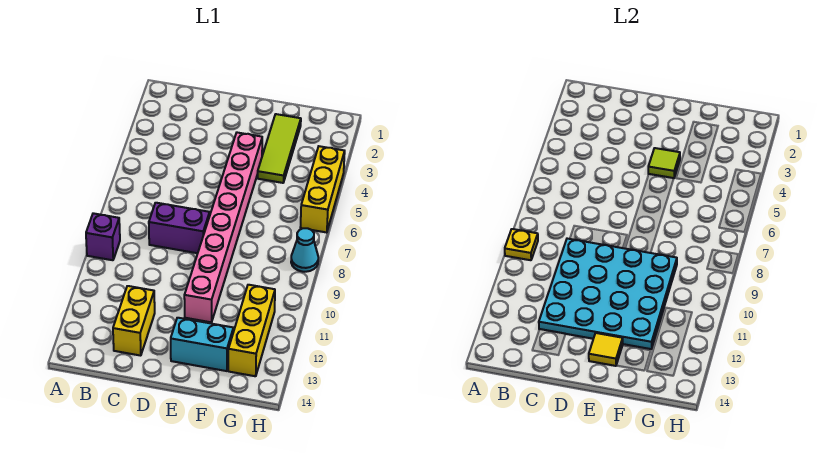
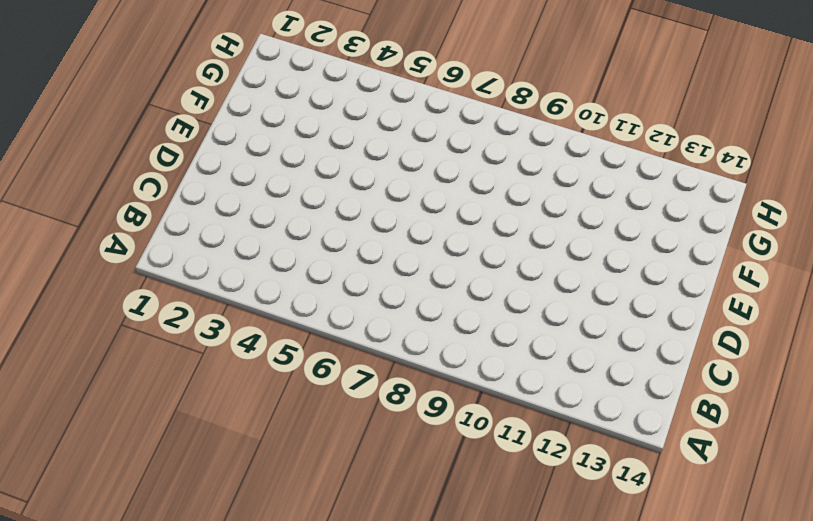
none -> purple 1x1 brick [86,213,120,260]
none -> purple 1x2 brick [149,203,210,253]
none -> yellow 1x2 brick [113,286,155,356]

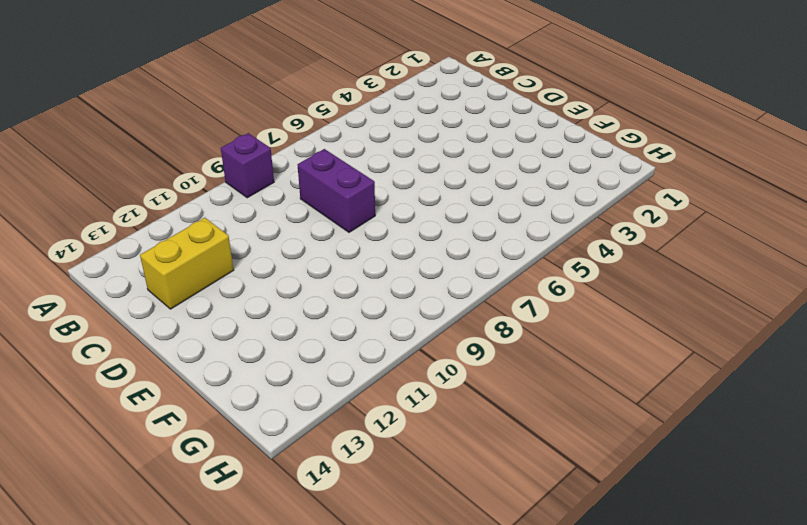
none -> pink 1x8 brick [184,133,262,322]
none -> cyan 1x2 brick [171,318,233,371]
none -> lime 1x3 tile [258,114,301,183]

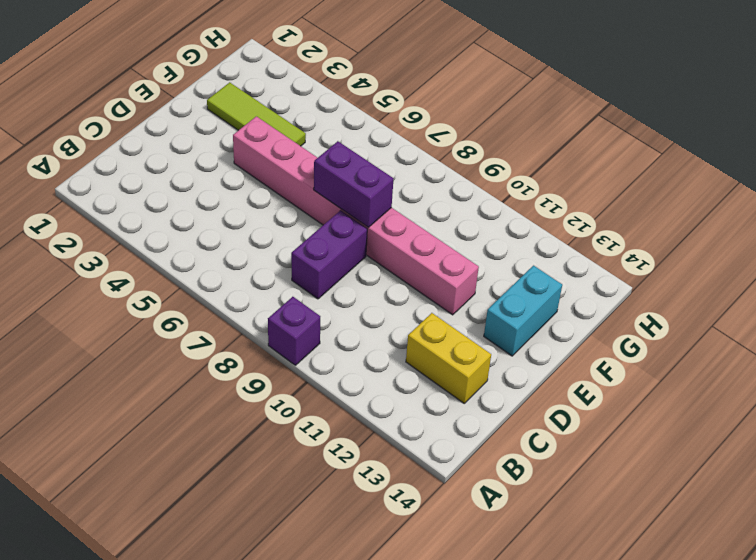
purple 1x2 brick [314,141,393,228] -> none
none -> yellow 1x3 brick [228,285,275,376]
none -> yellow 1x3 brick [300,146,345,233]
none -> cyan 1x1 cone [291,228,318,272]

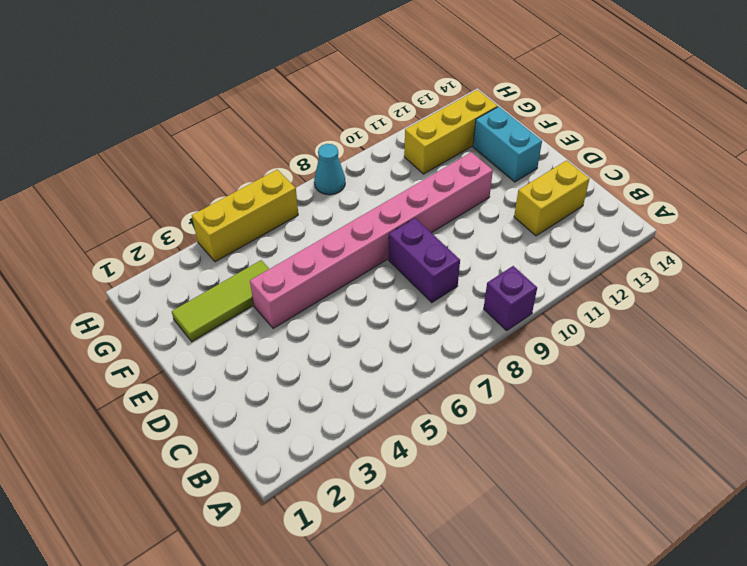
none -> yellow 1x1 plate [505,229,538,260]
none -> cyan 4x4 plate [539,239,677,349]
none -> lime 1x1 tile [648,148,680,178]

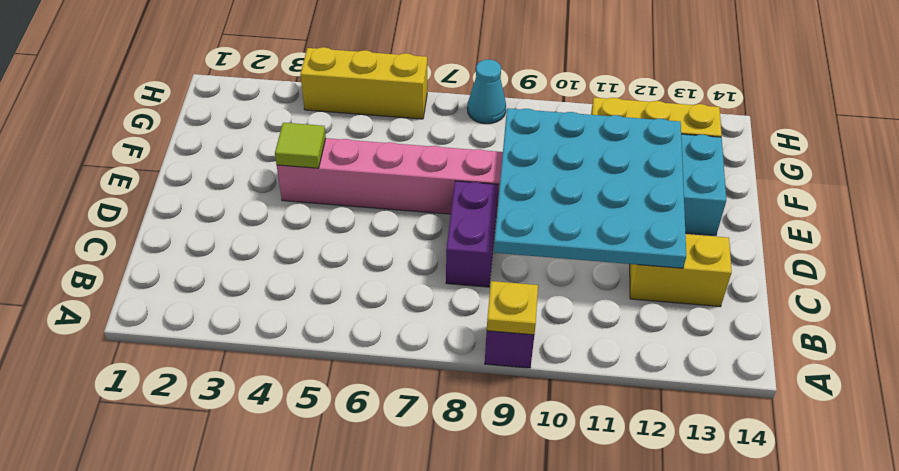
none -> lime 1x3 tile [258,114,301,183]
none -> yellow 1x1 tile [589,333,623,366]

